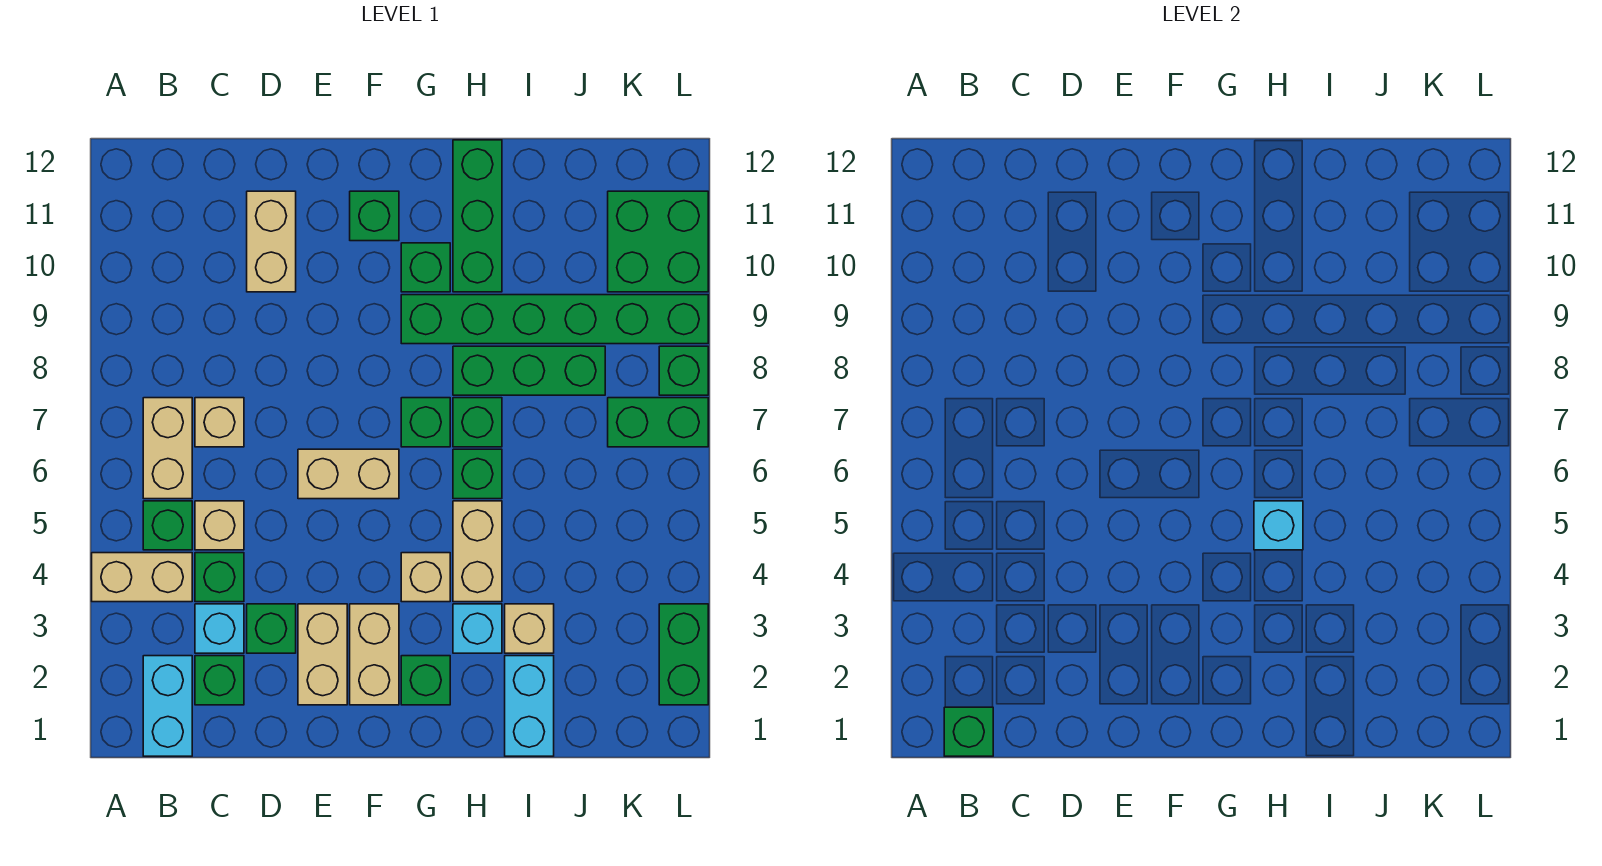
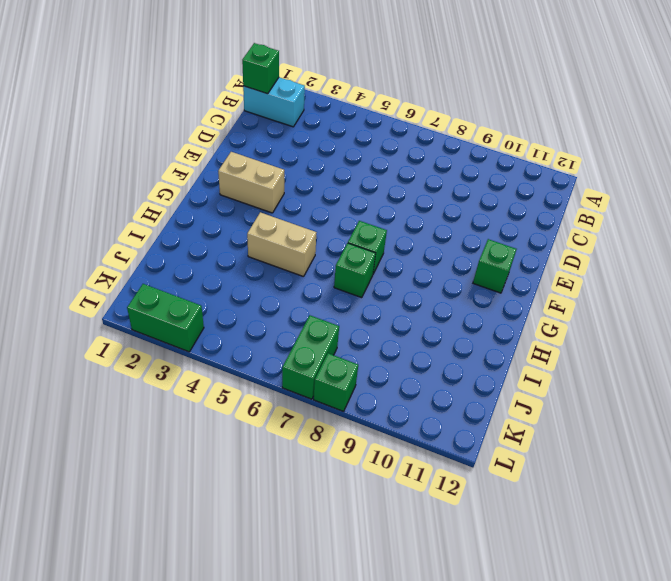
none -> tan 1x2 brick [92,553,192,602]
none -> green 1x1 brick [143,501,192,550]
none -> tan 1x2 brick [143,398,192,499]
none -> green 1x1 brick [195,656,244,705]

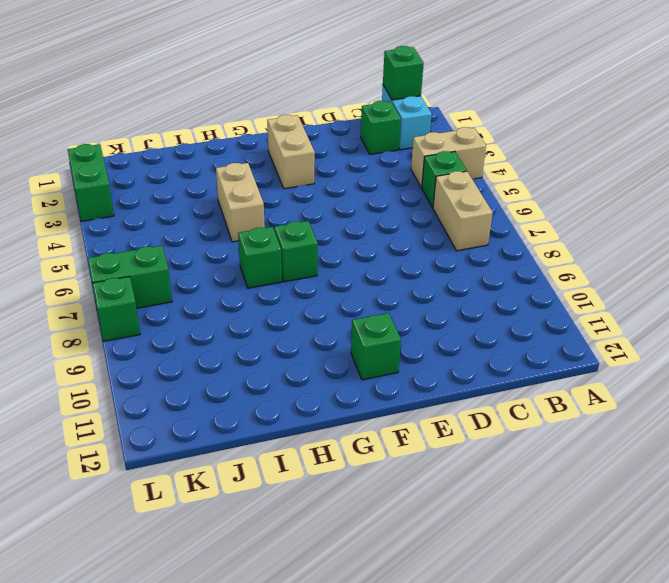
none -> cyan 1x1 brick [195,604,244,653]
none -> green 1x1 brick [195,553,244,602]
none -> tan 1x1 brick [195,501,244,550]
none -> tan 1x1 brick [195,398,244,447]

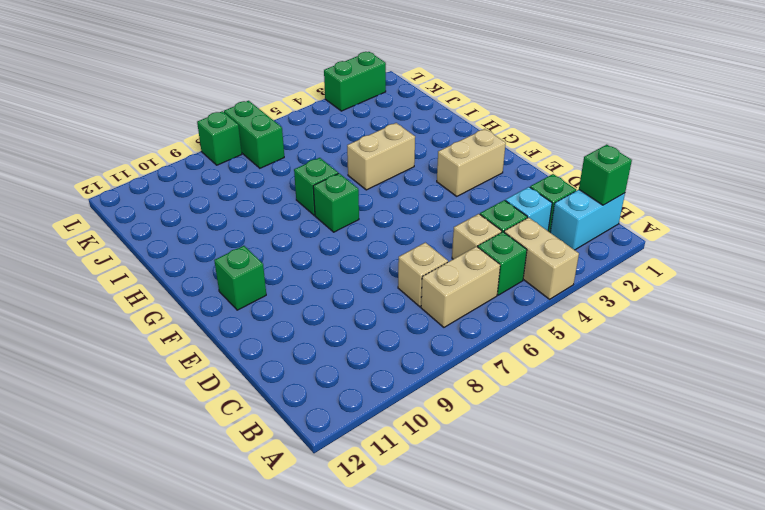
none -> green 1x1 brick [247,604,296,653]
none -> tan 1x2 brick [247,191,296,292]
none -> tan 1x2 brick [298,604,347,705]
none -> tan 1x2 brick [298,449,399,499]

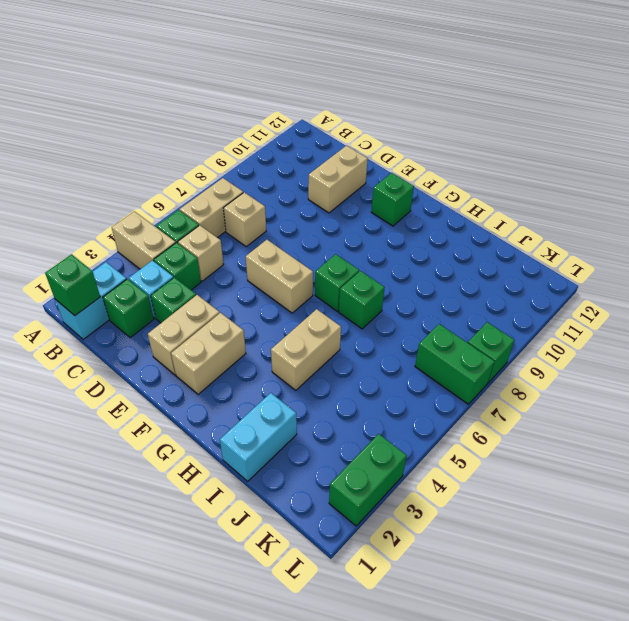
none -> green 1x1 brick [401,656,450,705]
none -> tan 1x1 brick [401,553,450,602]
none -> green 1x6 brick [401,295,708,344]
none -> green 1x1 brick [401,243,450,292]

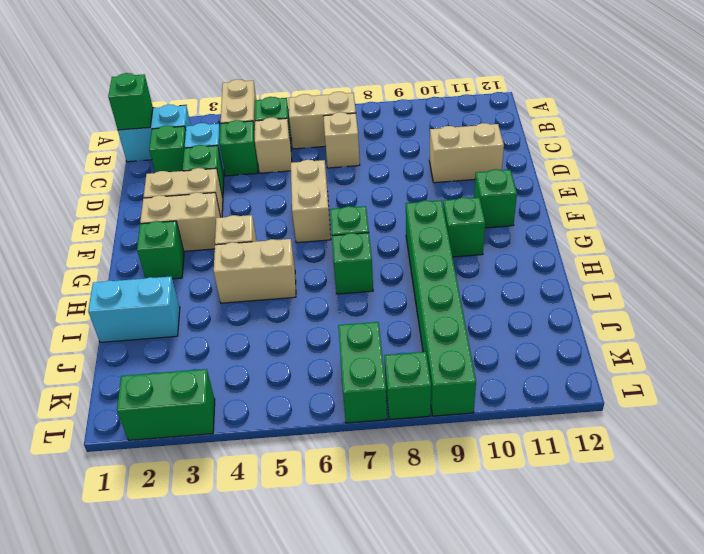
none -> cyan 1x1 brick [453,604,502,653]
none -> green 1x1 brick [453,449,502,499]
none -> green 1x3 brick [453,346,605,395]
none -> green 1x3 brick [453,140,502,292]

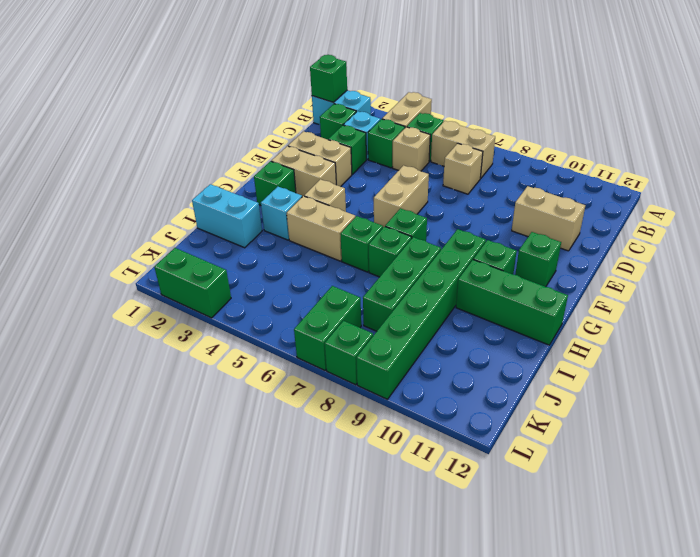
none -> tan 1x1 brick [505,604,554,653]
none -> green 2x2 brick [608,191,708,292]
none -> cyan 1x1 brick [1254,501,1303,550]

